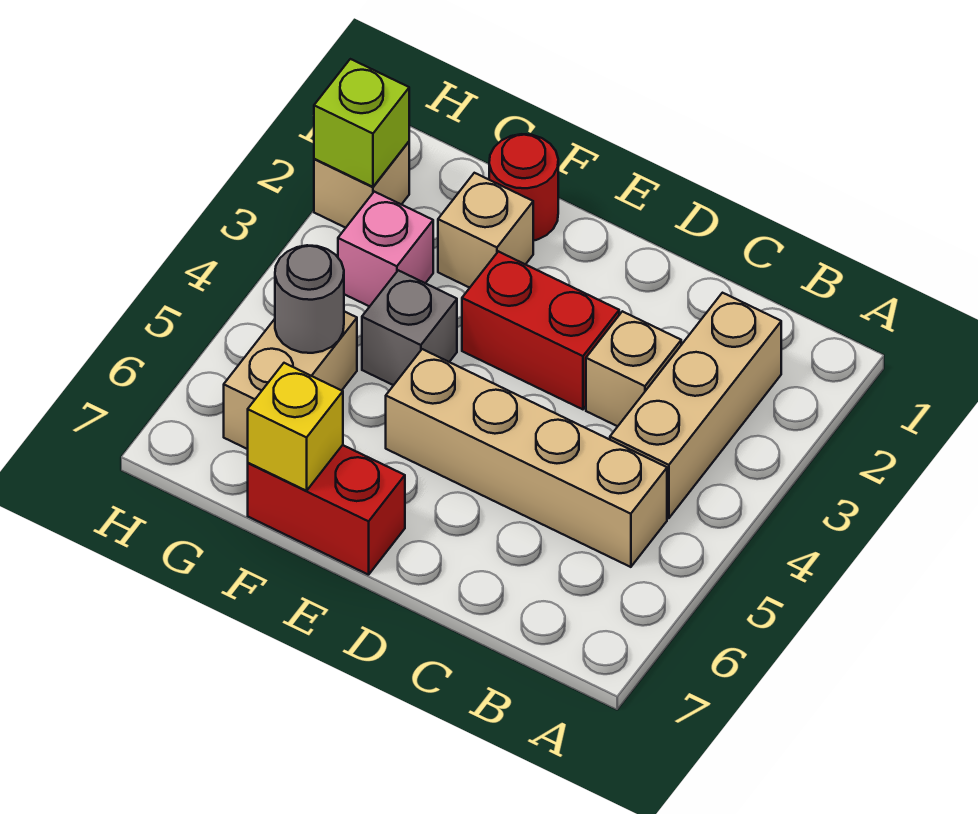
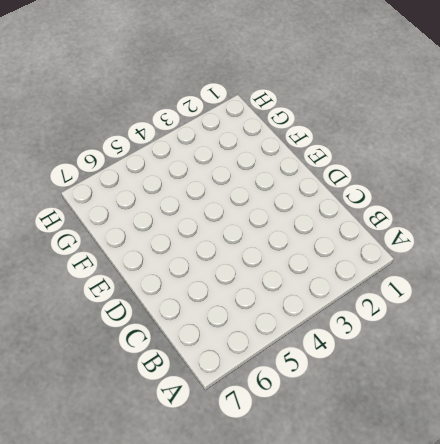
none -> tan 1x3 brick [610,293,781,518]
none -> tan 1x4 brick [386,349,667,567]
none -> tan 1x1 brick [586,311,681,426]

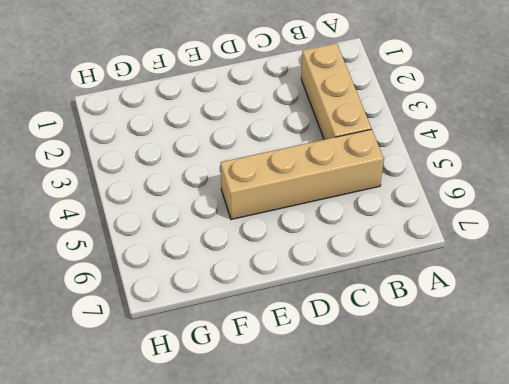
none -> tan 1x1 brick [586,311,681,426]
none -> red 1x2 brick [462,251,619,409]
none -> red 1x2 brick [248,445,405,575]

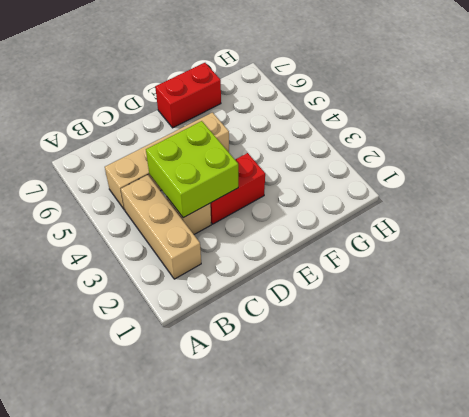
lime 2x2 brick [146,121,238,218] -> none
none -> red 1x1 round brick [489,134,558,241]
none -> tan 1x1 brick [438,173,533,288]
none -> grey 1x1 brick [362,270,457,385]

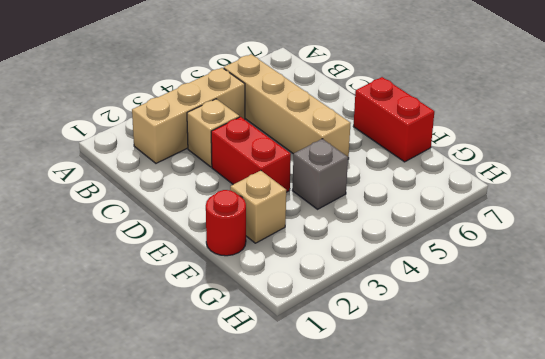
none -> pink 1x1 brick [338,192,433,307]
none -> tan 1x2 brick [224,311,357,449]
none -> tan 1x1 brick [314,142,409,228]

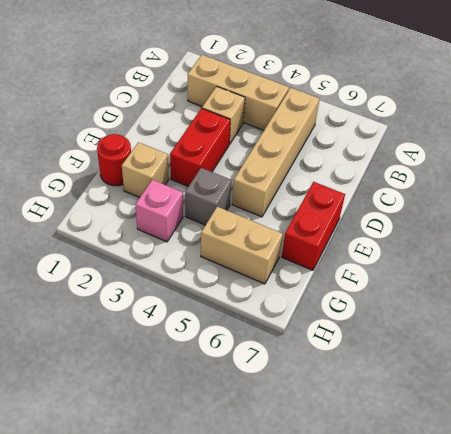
none -> tan 1x1 brick [314,142,409,228]
none -> yellow 1x1 brick [248,363,343,491]
none -> grey 1x1 round brick [275,245,344,353]

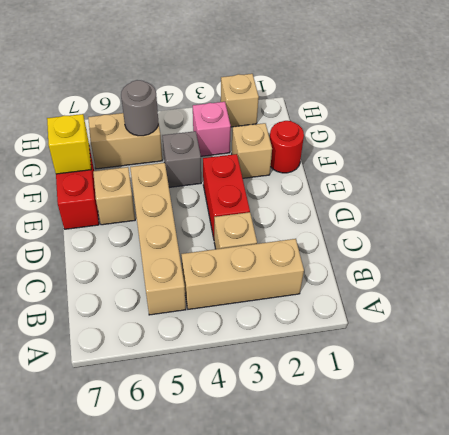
tan 1x1 brick [93,167,135,225] -> none
none -> lime 1x1 brick [314,59,409,187]

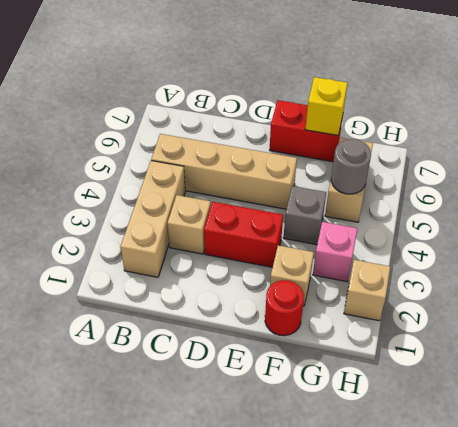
none -> lime 1x1 brick [314,59,409,187]

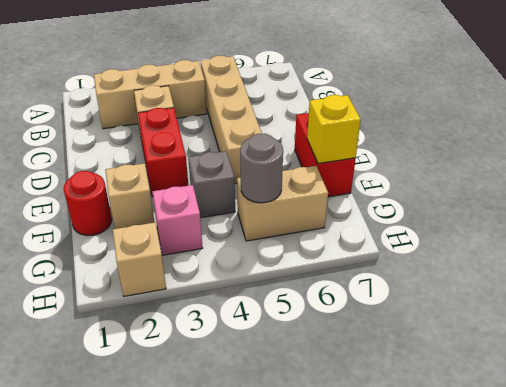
none -> lime 1x1 brick [314,59,409,187]

